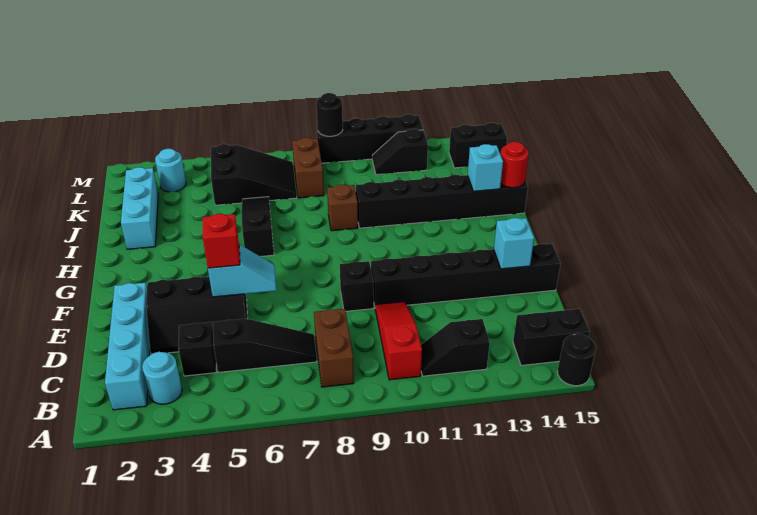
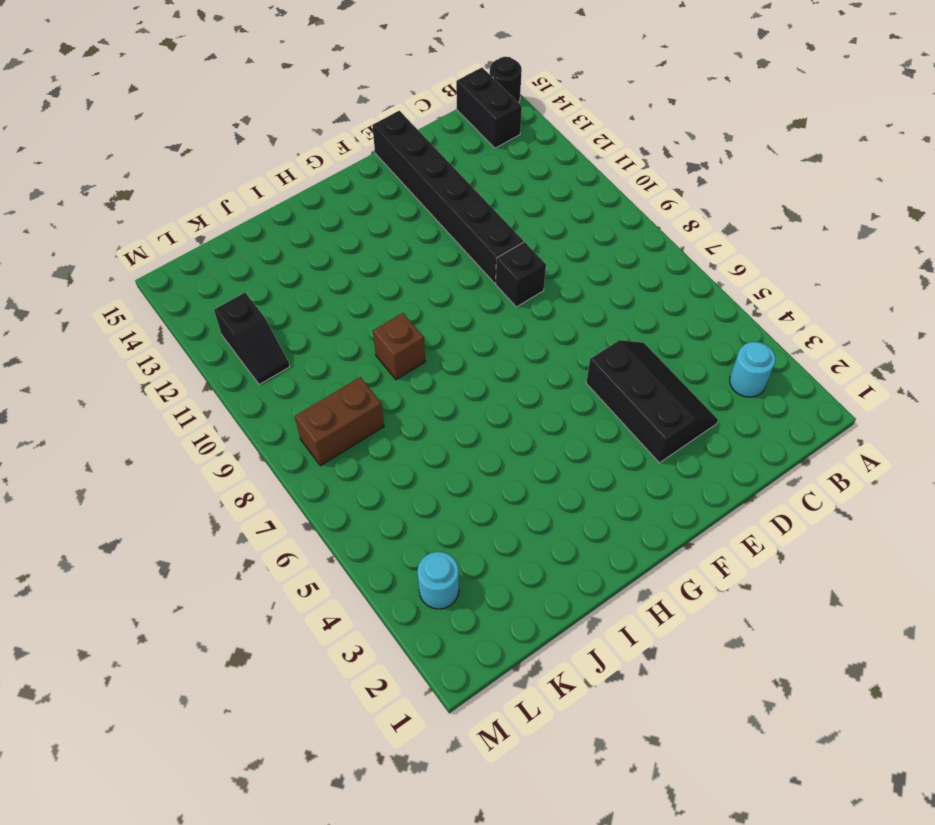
none -> cyan 1x4 brick [105,283,150,410]
none -> brown 1x2 brick [314,308,354,387]
none -> red 1x3 slope [375,302,422,380]

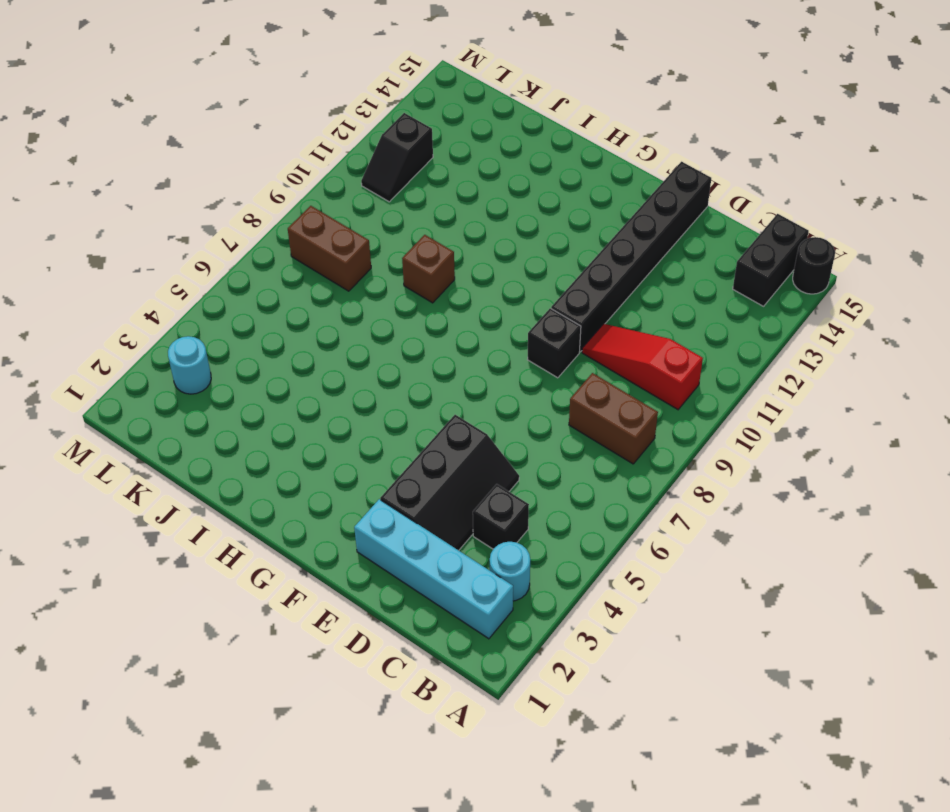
none -> black 1x2 slope [421,319,490,376]
none -> black 1x3 slope [213,319,317,372]
none -> black 1x3 slope [241,197,274,256]

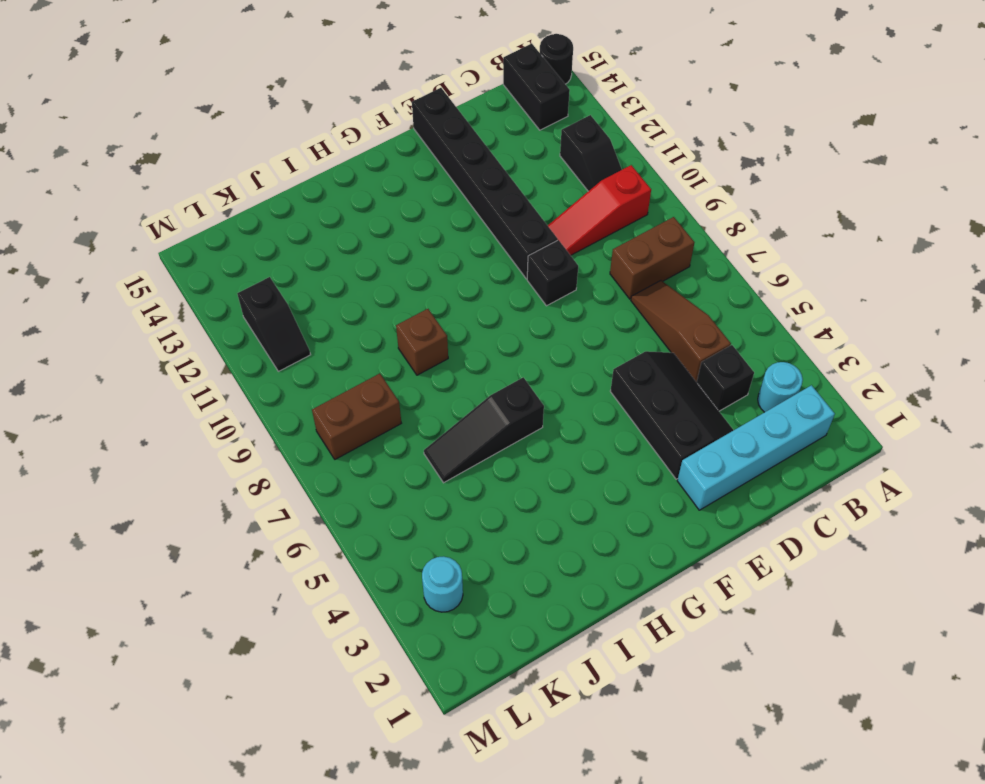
brown 1x3 slope [631,281,731,382] -> black 1x3 slope [213,319,317,372]
none -> cyan 1x3 brick [121,167,158,249]
none -> black 1x6 brick [356,175,528,228]
none -> black 2x3 slope [211,144,297,205]

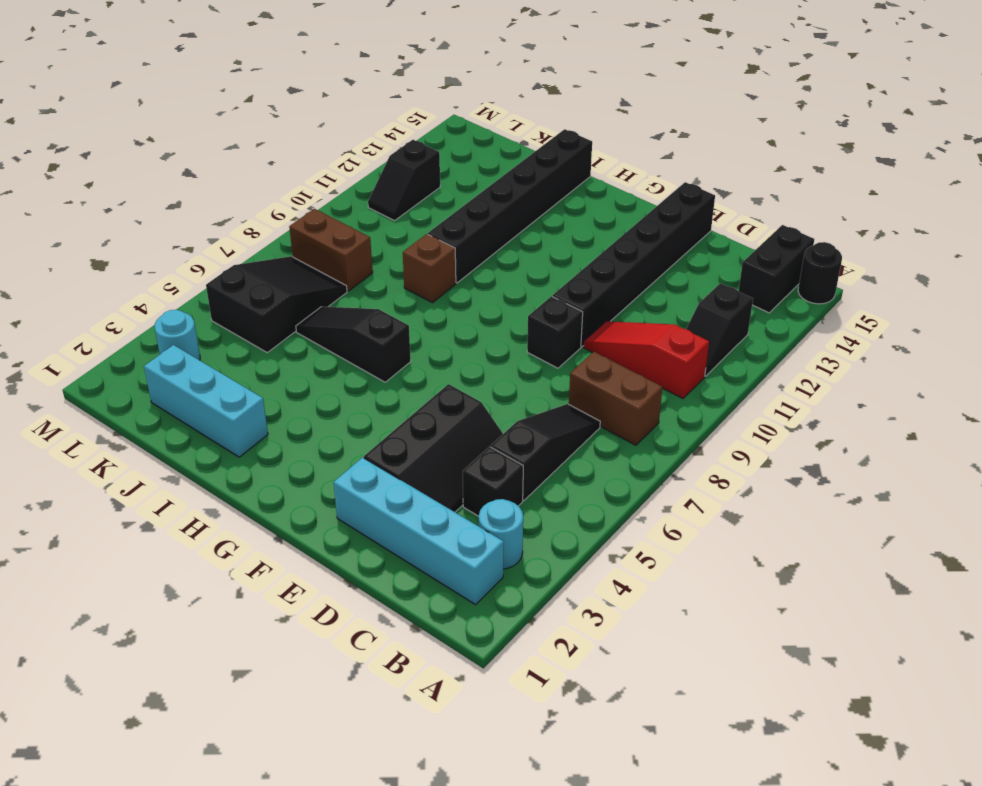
none -> black 1x2 brick [449,122,507,168]
none -> black 1x4 brick [317,114,423,163]
none -> cyan 1x2 slope [208,244,277,297]

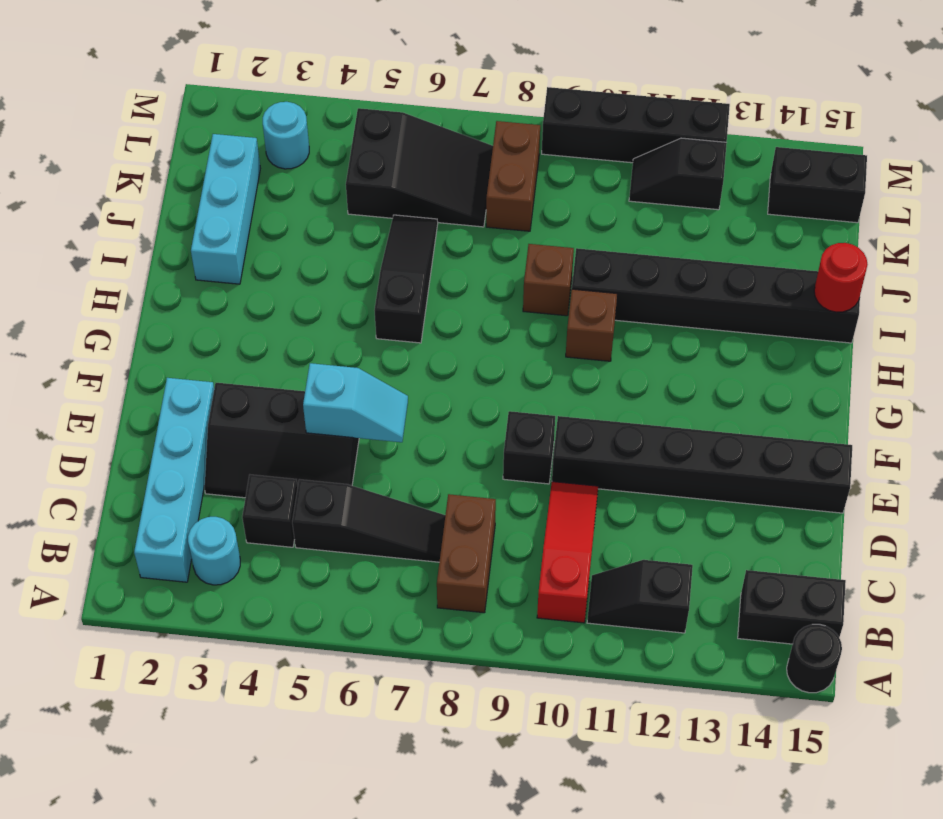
brown 1x1 brick [566,289,617,361] -> none
none -> cyan 1x1 brick [494,218,534,269]
none -> cyan 1x1 brick [468,144,503,191]
none -> black 1x1 round brick [316,93,343,136]

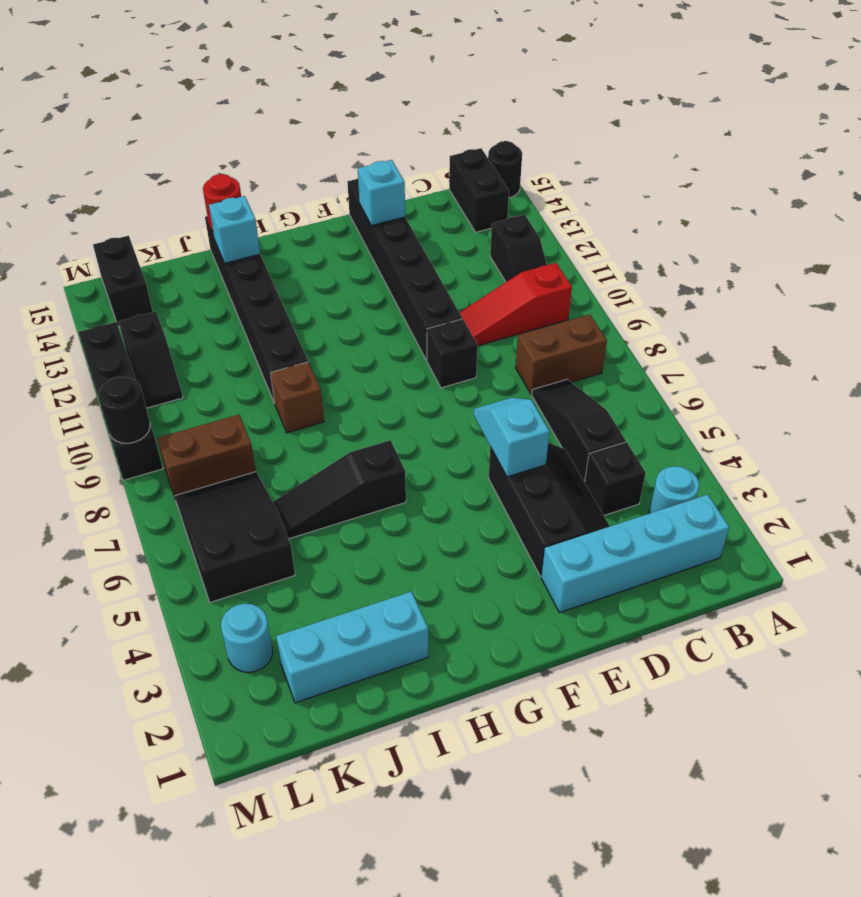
none -> red 1x1 brick [203,214,240,268]

